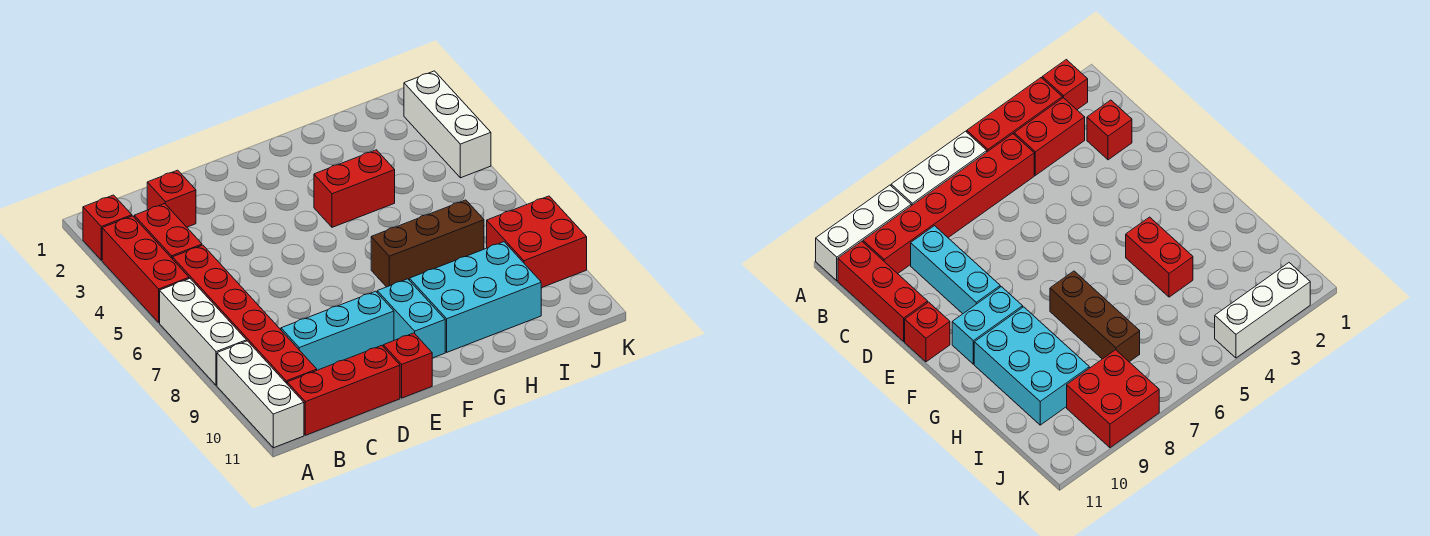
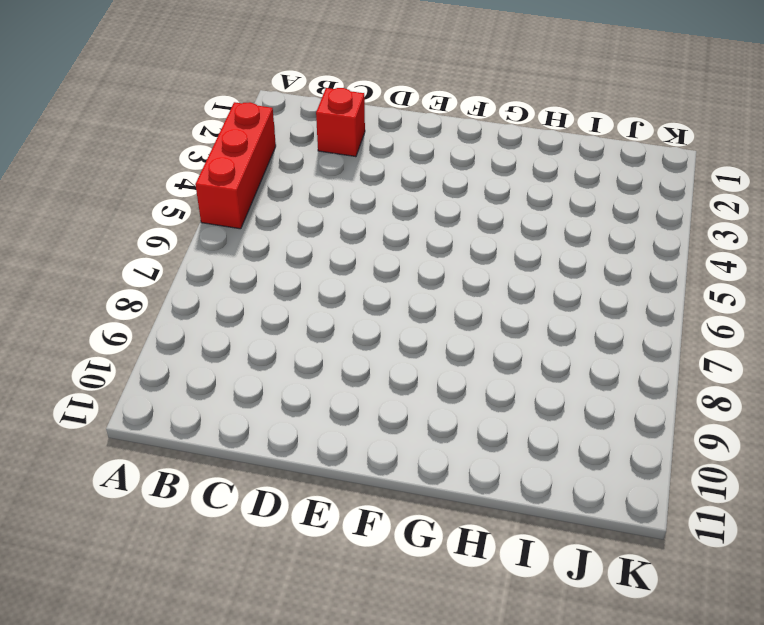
none -> red 1x1 brick [83,195,132,260]
none -> white 1x3 brick [160,278,247,385]
none -> white 1x3 brick [217,341,304,448]

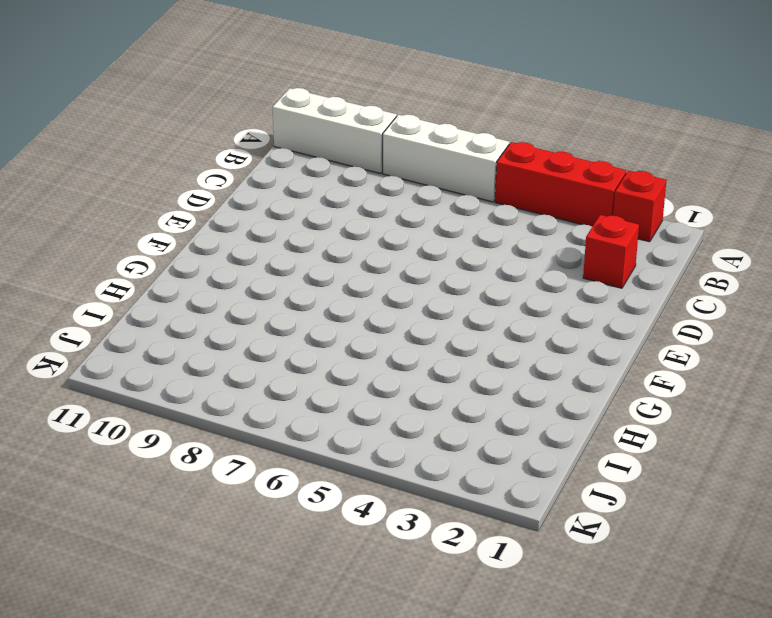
none -> red 1x2 brick [134,204,202,259]
none -> red 1x6 brick [173,245,317,383]
none -> red 1x3 brick [287,345,400,435]

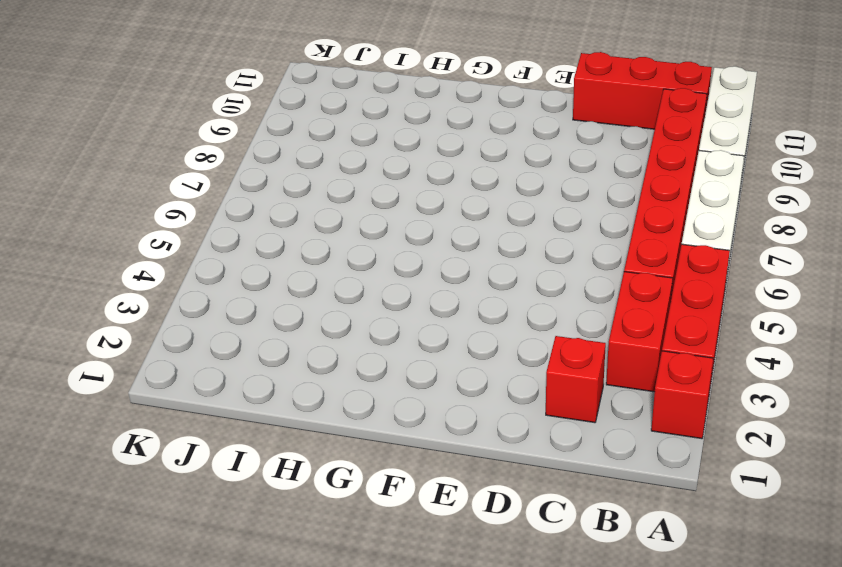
none -> cyan 1x3 brick [281,291,394,370]
none -> red 1x1 brick [383,333,432,398]
none -> cyan 1x2 brick [377,279,445,358]

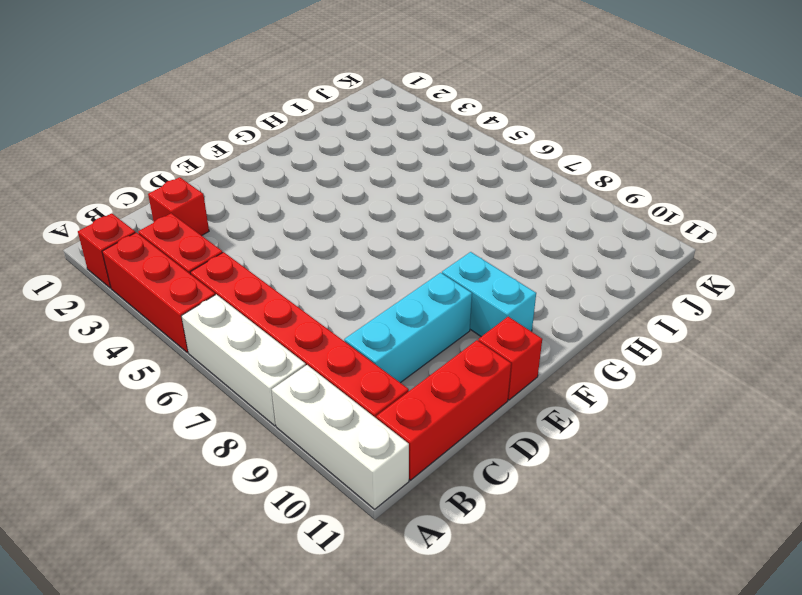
none -> red 1x2 brick [314,150,395,227]
none -> brown 1x3 brick [371,200,484,287]
none -> cyan 2x3 brick [409,242,541,352]

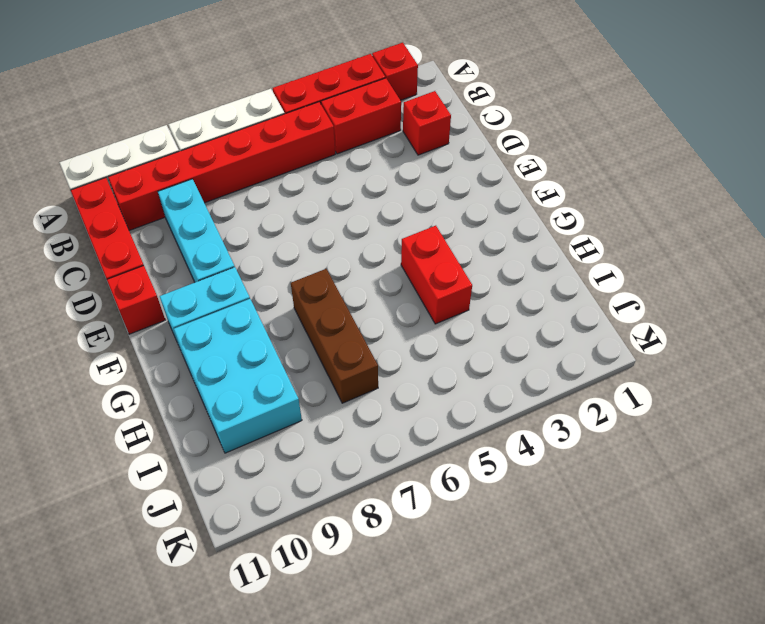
none -> red 2x2 brick [487,196,587,288]
none -> white 1x3 brick [404,71,491,178]

